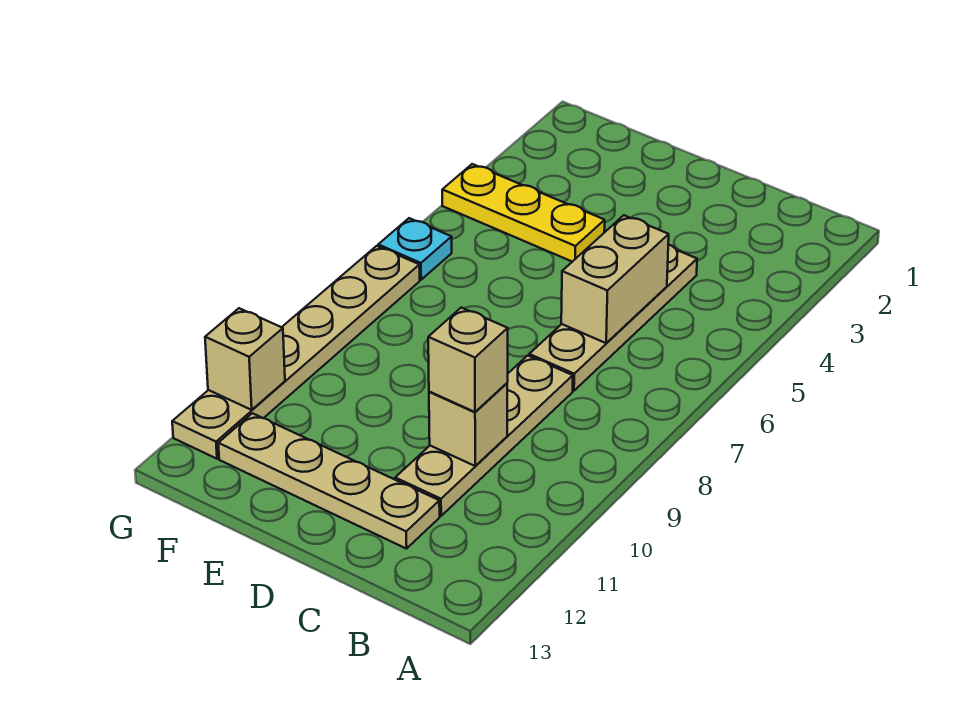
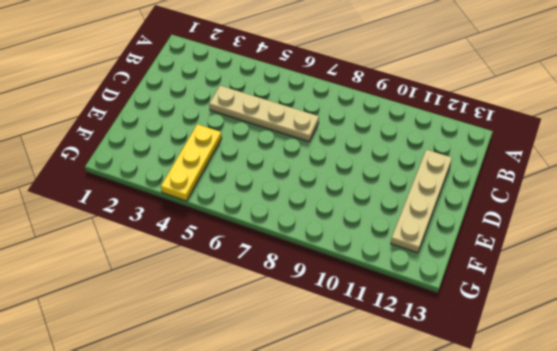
none -> tan 1x4 plate [395,356,573,516]
none -> cyan 1x1 plate [378,218,452,280]

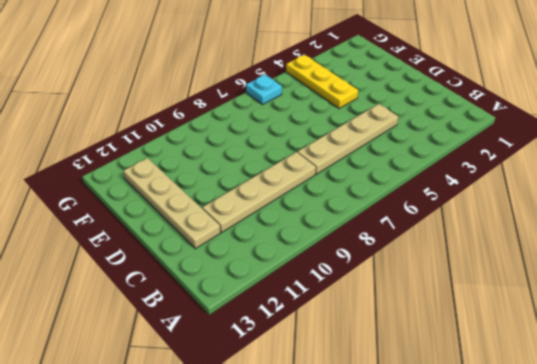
none -> tan 1x6 plate [172,246,420,459]
none -> tan 1x2 brick [561,215,669,343]

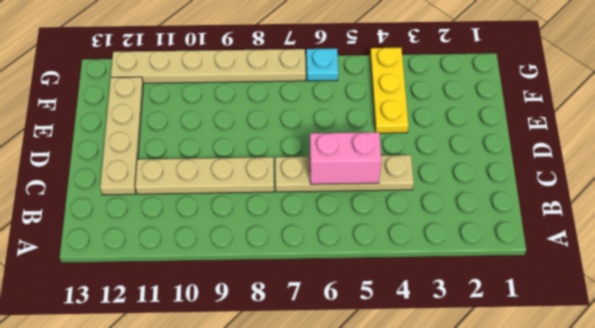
pink 1x2 brick [310,132,381,184] -> tan 1x2 brick [561,215,669,343]
none -> tan 1x1 brick [429,383,507,466]
none -> tan 1x1 brick [205,308,285,410]

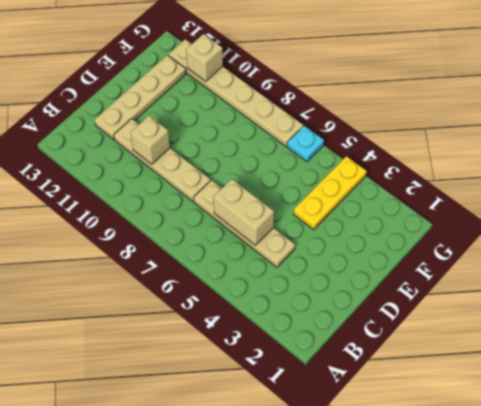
none -> tan 1x1 brick [428,308,508,412]

